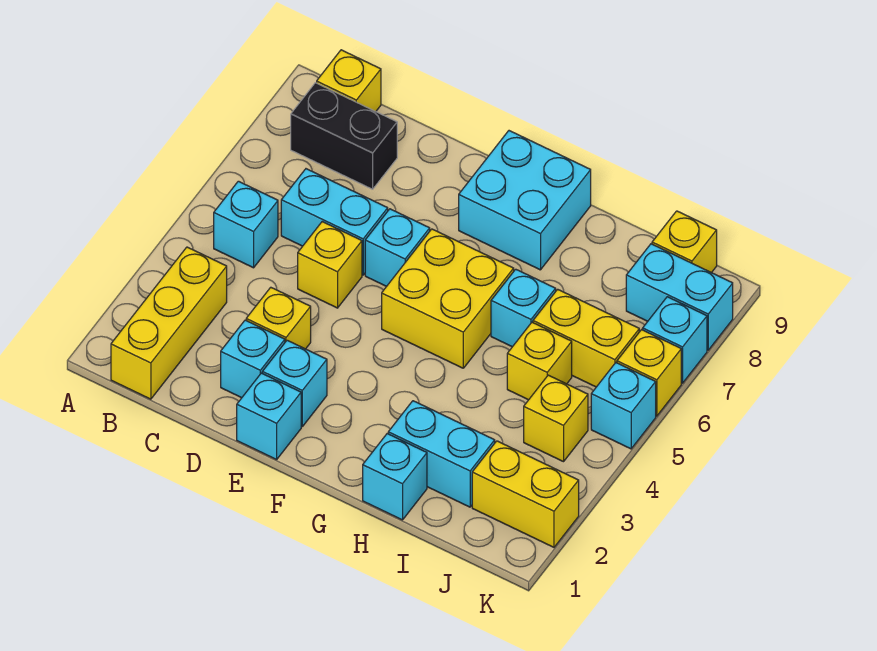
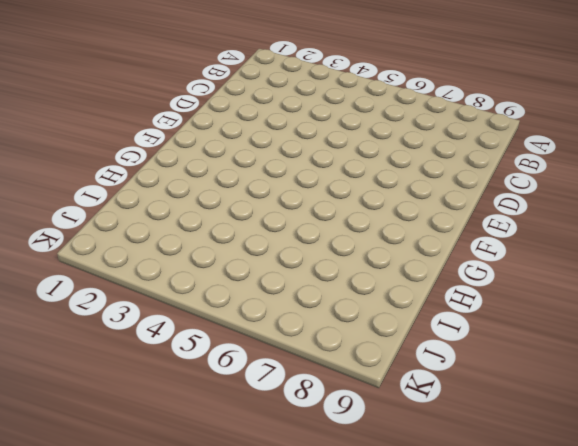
none -> yellow 1x3 brick [111,247,227,399]
none -> cyan 1x1 brick [214,181,278,268]
none -> black 1x2 brick [291,83,397,189]

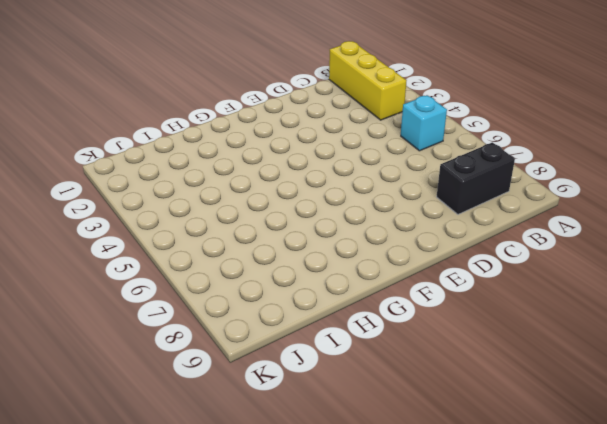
none -> yellow 1x1 brick [317,50,381,111]
none -> cyan 1x2 brick [281,169,388,275]
none -> cyan 1x1 brick [221,320,285,398]

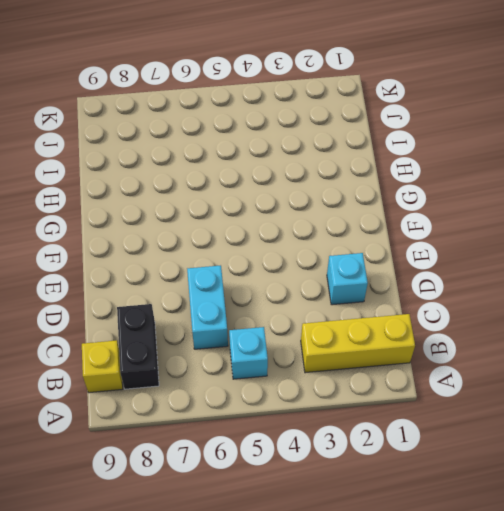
none -> yellow 1x1 brick [246,287,311,349]
none -> yellow 1x1 brick [298,222,362,308]
none -> cyan 1x1 brick [237,373,301,460]

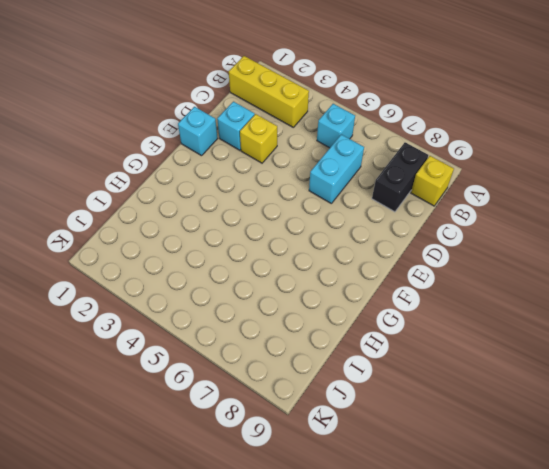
none -> yellow 1x1 brick [298,222,362,308]
none -> cyan 1x1 brick [262,340,327,426]
none -> cyan 1x1 brick [365,209,430,287]

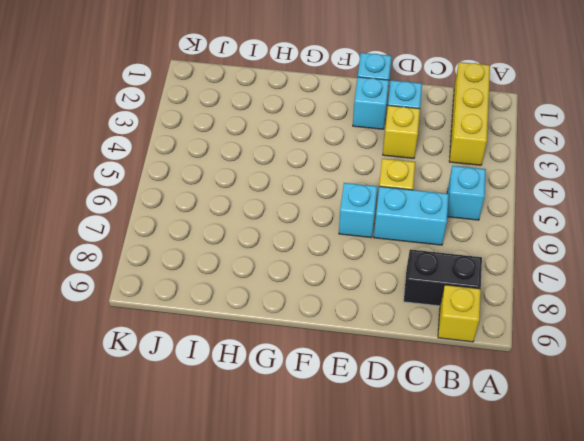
none -> yellow 2x2 brick [382,229,514,368]
none -> cyan 2x2 brick [459,131,591,270]
none -> cyan 1x1 brick [363,434,427,520]

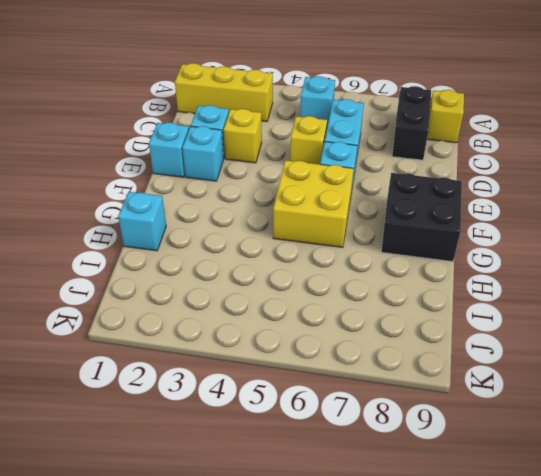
black 2x2 brick [381,173,462,262] -> cyan 2x2 brick [459,131,591,270]
none -> cyan 1x2 brick [388,401,495,507]
none -> cyan 1x1 brick [491,269,556,347]
none -> yellow 1x1 brick [507,322,572,400]

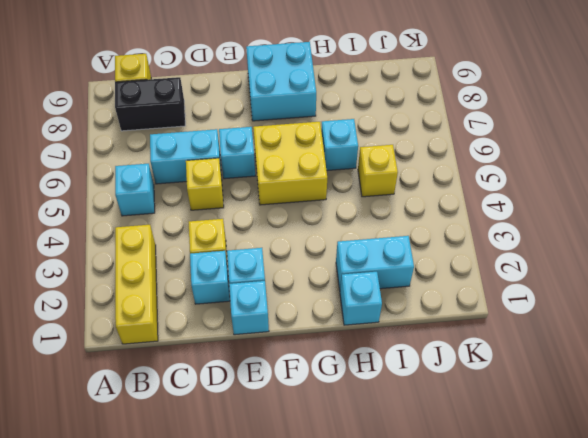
none -> yellow 1x2 brick [533,289,639,387]
none -> yellow 1x2 brick [472,441,579,547]
none -> yellow 1x1 brick [524,375,588,462]

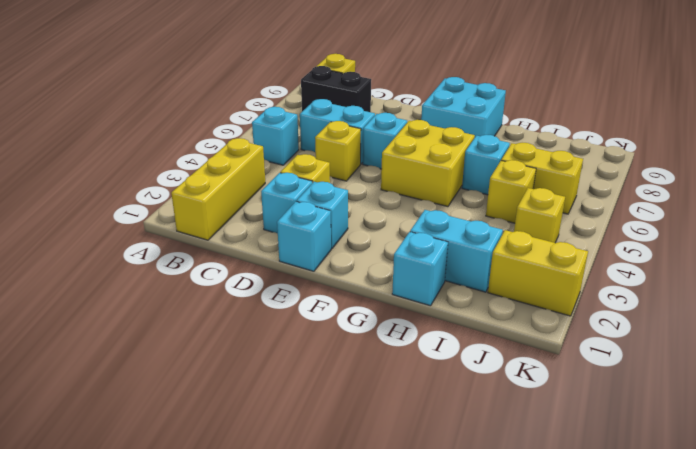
none -> cyan 1x2 brick [626,244,733,350]
none -> yellow 1x1 brick [652,211,717,273]
none -> cyan 1x1 brick [591,363,656,449]

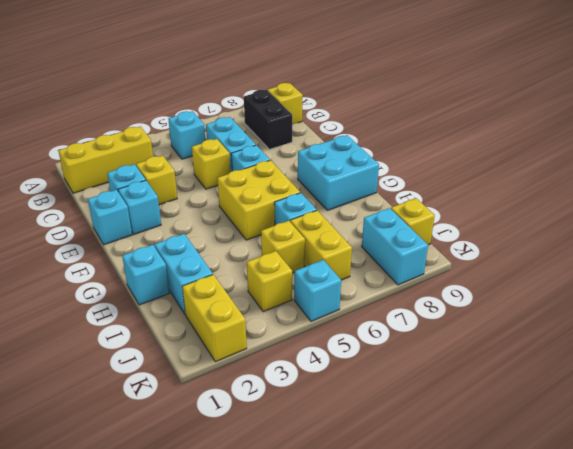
none -> yellow 1x1 brick [617,330,681,416]
none -> cyan 1x1 brick [643,297,707,383]

